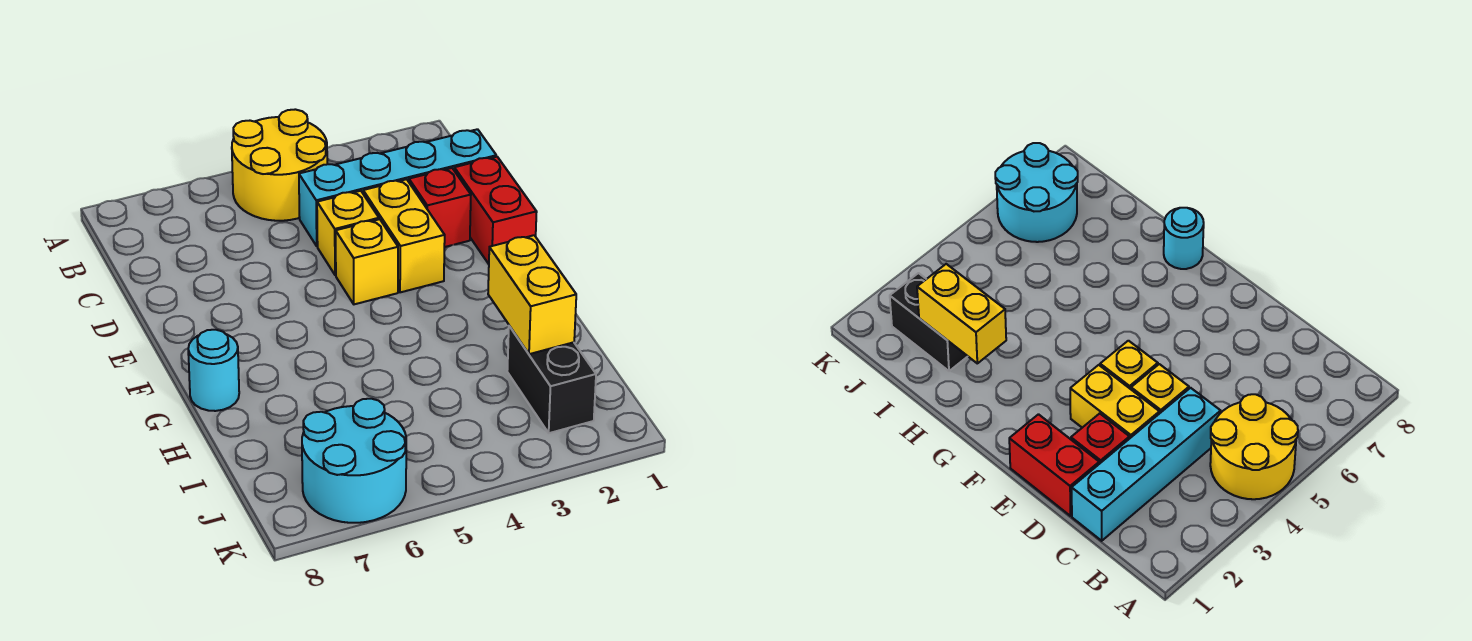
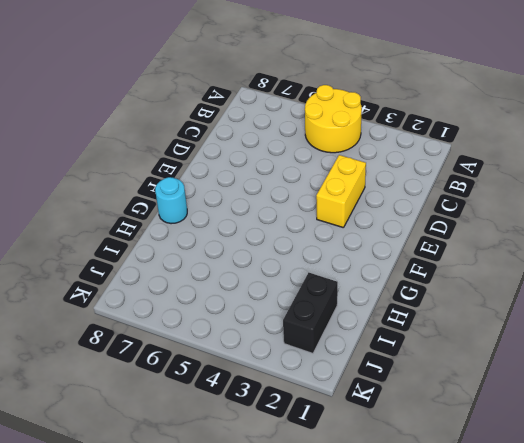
none -> cyan 1x4 brick [299,129,496,246]
none -> red 1x2 brick [454,157,537,264]

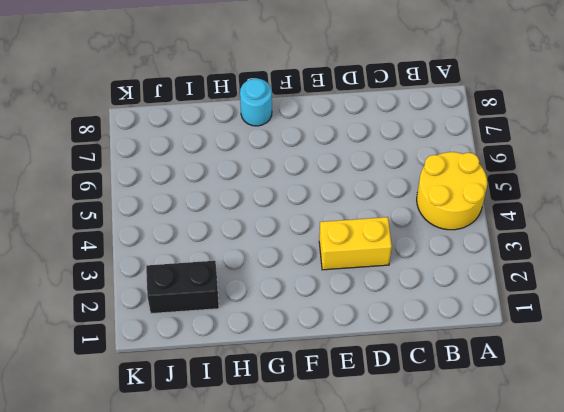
none -> cyan 1x4 brick [299,129,496,246]
none -> red 1x2 brick [454,157,537,264]

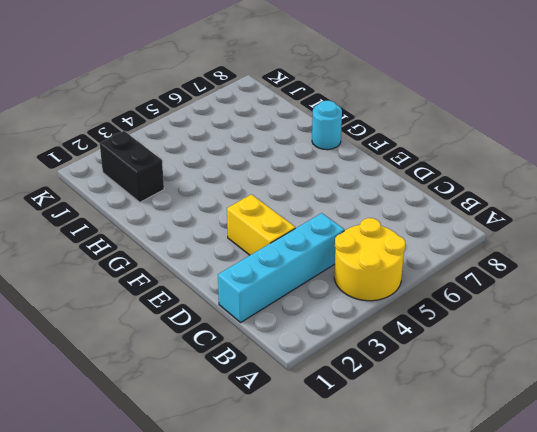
none -> red 1x2 brick [454,157,537,264]
none -> red 1x1 brick [409,168,471,247]

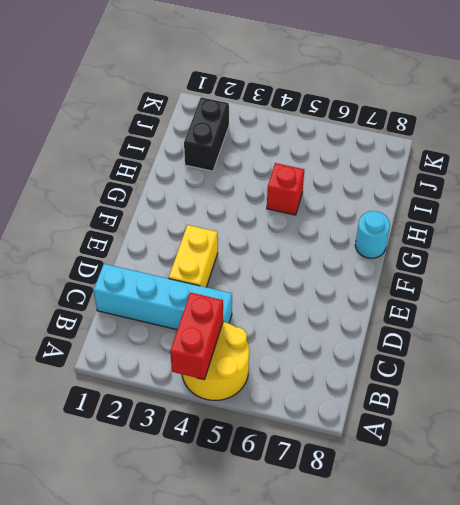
red 1x2 brick [170,293,223,380] -> red 1x2 brick moved to [454,157,537,264]
red 1x1 brick [267,163,304,215] -> red 1x1 brick moved to [409,168,471,247]
none -> yellow 1x1 brick [317,191,379,275]
none -> yellow 1x1 brick [336,219,398,304]

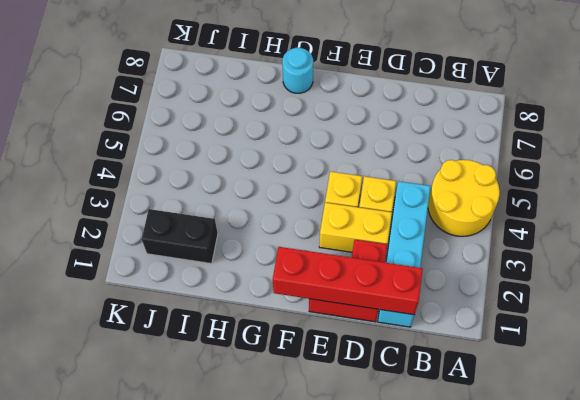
red 1x4 brick [273,247,423,315] -> none
none -> cyan 2x2 round brick [302,399,406,523]
none -> yellow 1x2 brick [488,235,576,354]

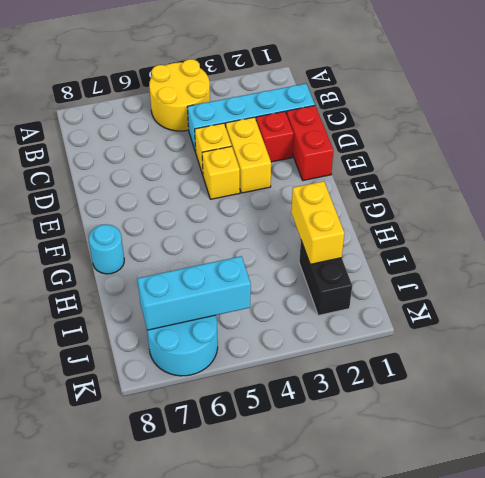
cyan 1x3 brick [137,256,251,330] -> none

